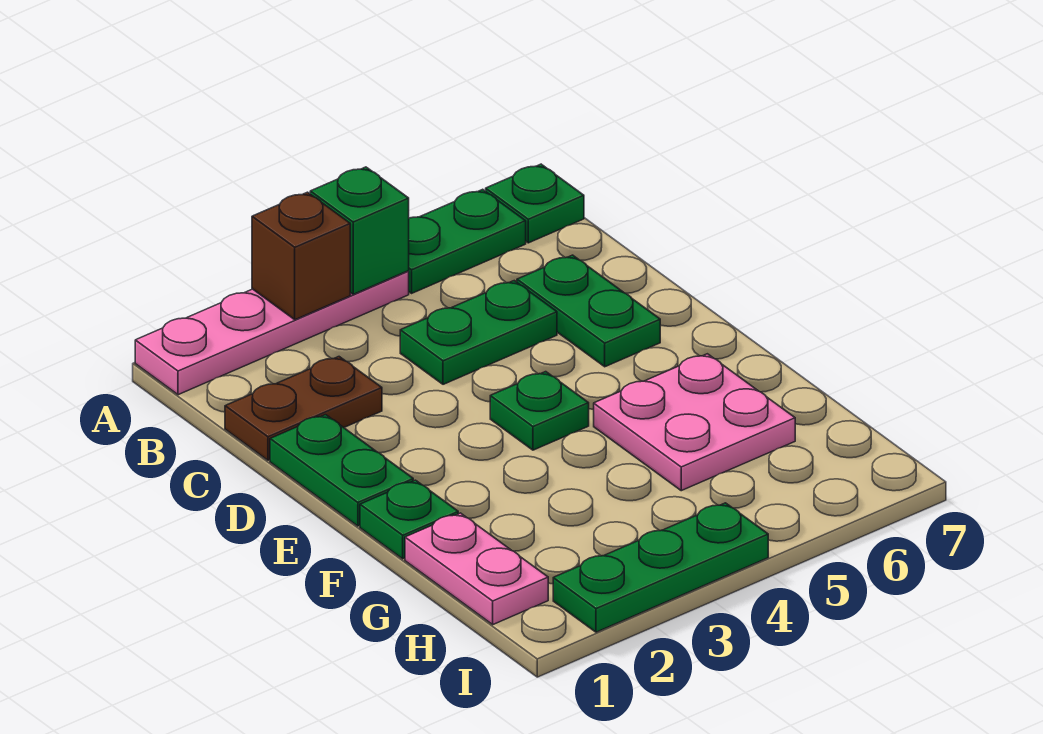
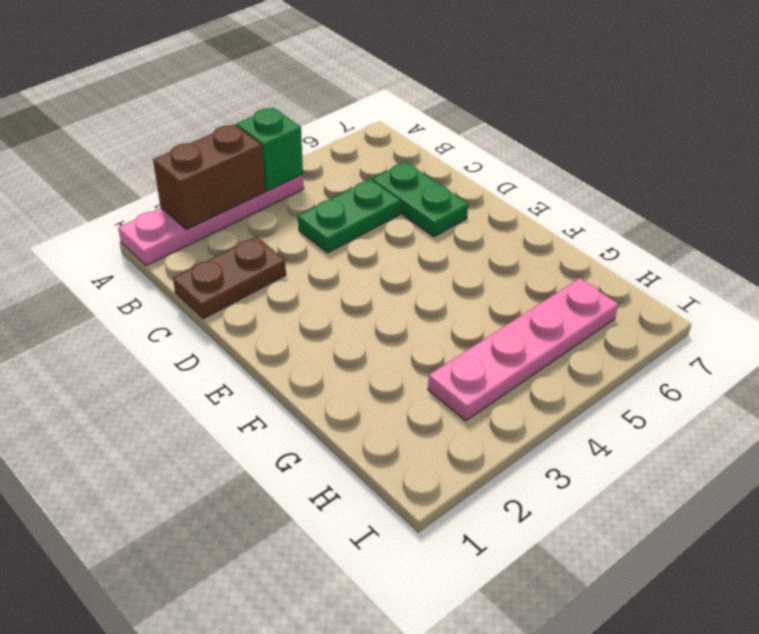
brown 1x2 brick [153,124,265,230] -> brown 1x1 brick [252,192,350,320]
pink 1x4 plate [428,278,618,421] -> none
none -> green 1x2 plate [409,189,526,293]
none -> green 1x1 plate [486,164,584,243]
none -> green 1x2 plate [270,415,413,526]

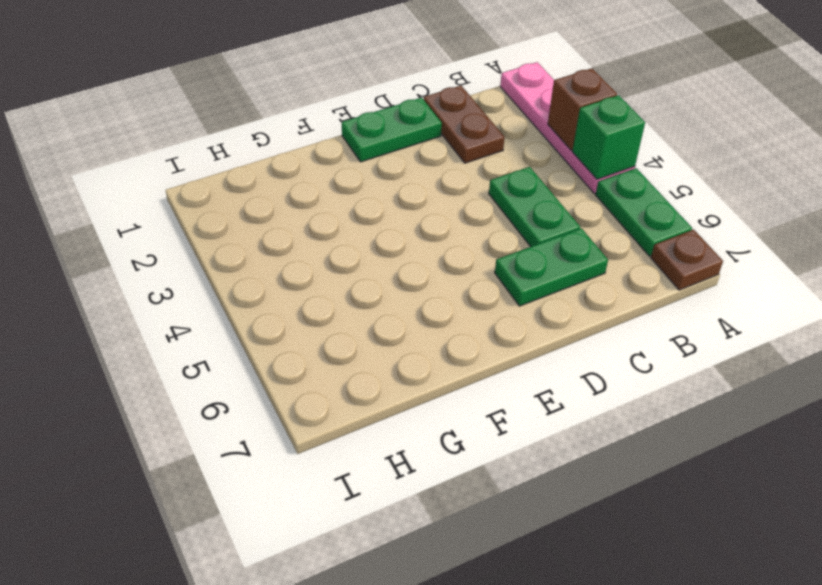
brown 1x1 plate [651,230,723,290] -> green 1x1 plate [486,164,584,243]
none -> green 1x1 plate [490,372,589,450]
none -> green 1x1 plate [360,480,458,559]
none -> pink 2x2 plate [594,354,795,491]

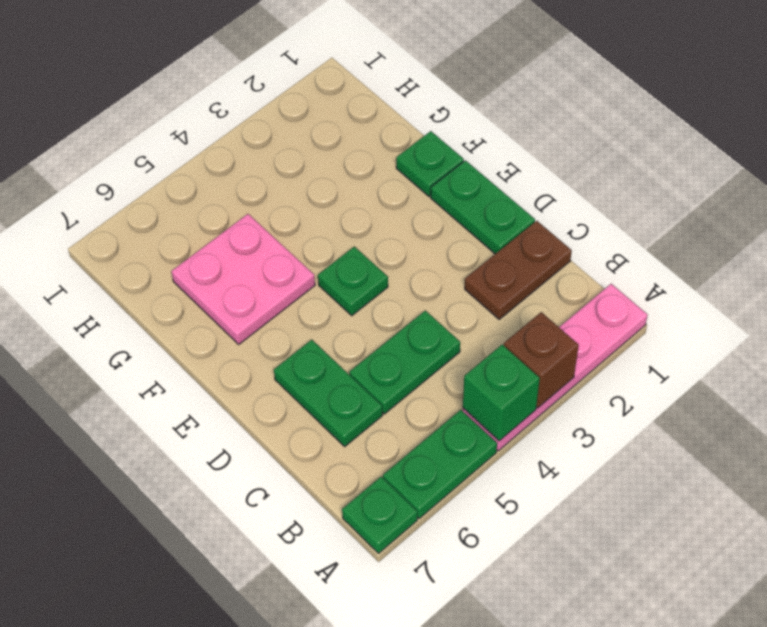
none -> pink 1x2 plate [405,513,548,624]
none -> green 1x3 plate [553,503,768,632]

